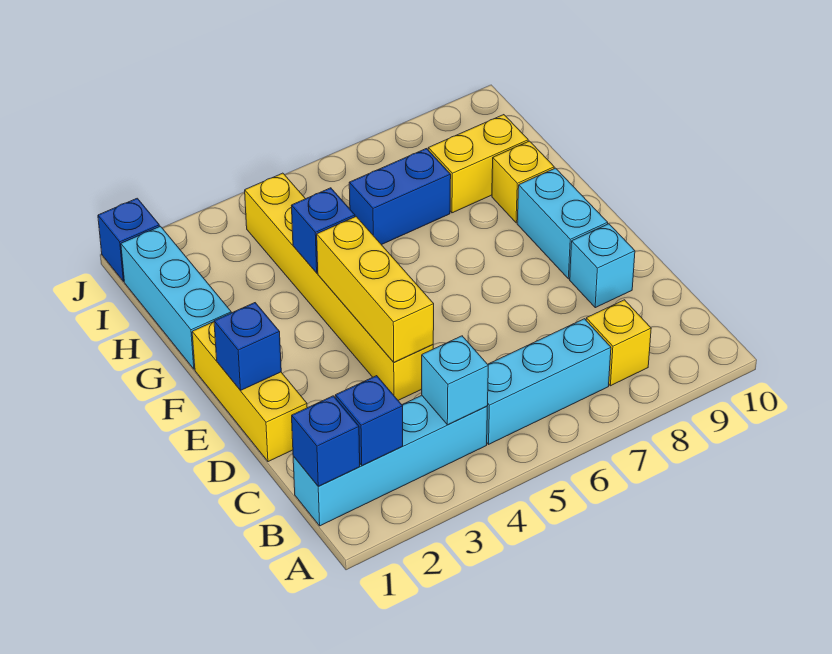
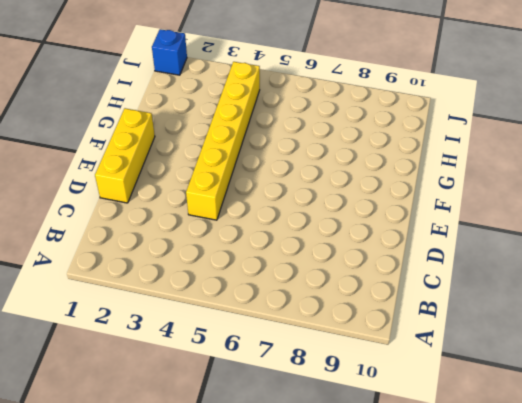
none -> cyan 1x4 brick [293,395,487,526]
none -> cyan 1x3 brick [487,319,611,444]
none -> yellow 1x1 brick [586,300,651,386]

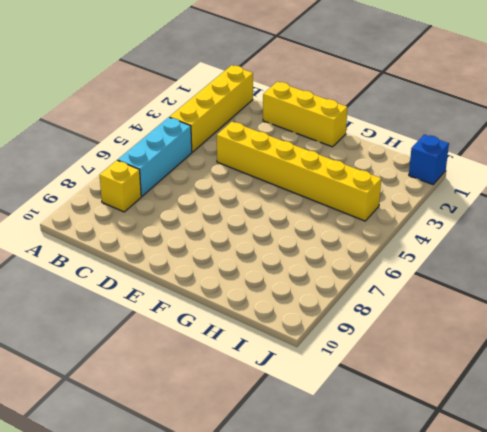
yellow 1x4 brick [170,65,253,152] -> cyan 1x4 brick [293,395,487,526]
none -> cyan 1x1 brick [570,224,635,308]
none -> cyan 1x2 brick [517,168,608,279]
none -> cyan 1x3 brick [121,226,231,369]

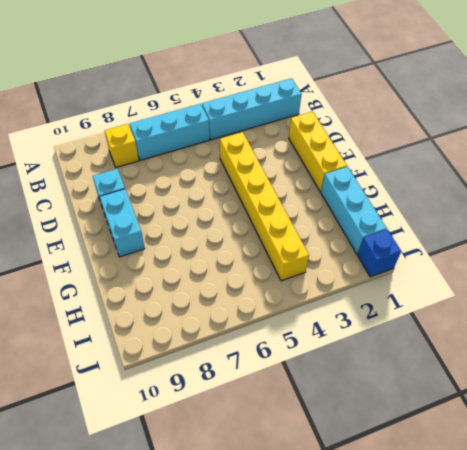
none -> yellow 1x1 brick [492,141,554,223]
none -> blue 1x2 brick [349,149,451,245]
none -> yellow 1x2 brick [428,115,528,213]

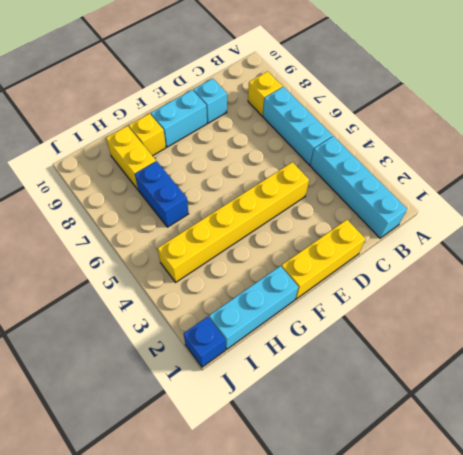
none -> blue 1x1 brick [292,396,360,486]
none -> blue 1x1 brick [335,376,403,465]
none -> cyan 1x1 brick [422,336,488,425]

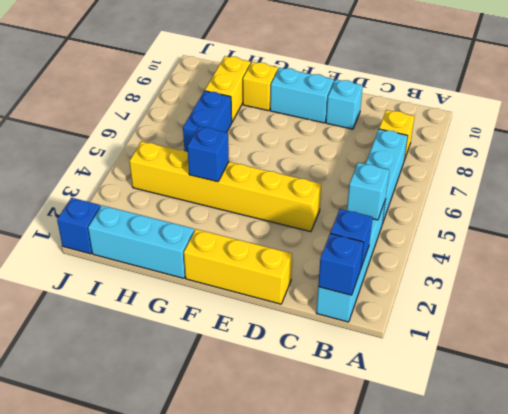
none -> yellow 1x3 brick [317,217,434,362]
none -> blue 1x1 brick [214,303,281,391]

